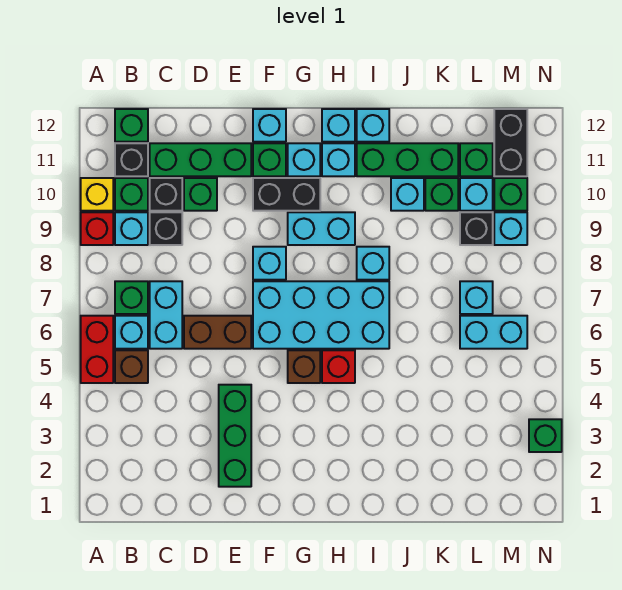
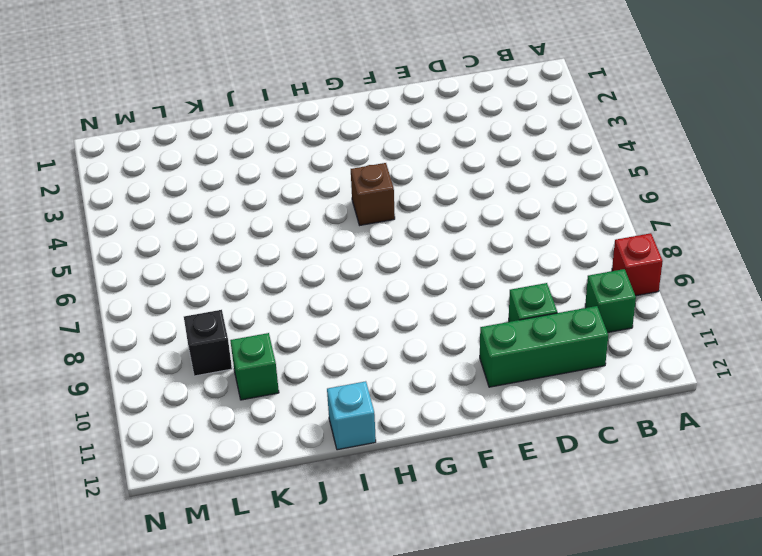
none -> red 1x2 brick [81,316,113,383]
none -> yellow 1x1 brick [81,178,113,211]
none -> brown 1x1 brick [115,350,148,383]
none -> cyan 1x1 brick [115,316,148,349]

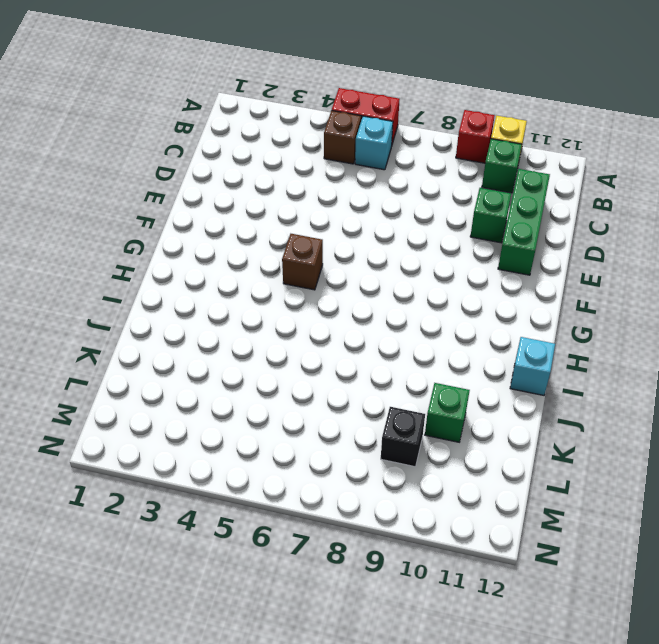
none -> green 1x1 brick [115,281,148,314]
none -> cyan 1x1 brick [115,212,148,245]
none -> black 1x1 brick [115,143,148,176]
none -> green 1x1 brick [115,109,148,142]

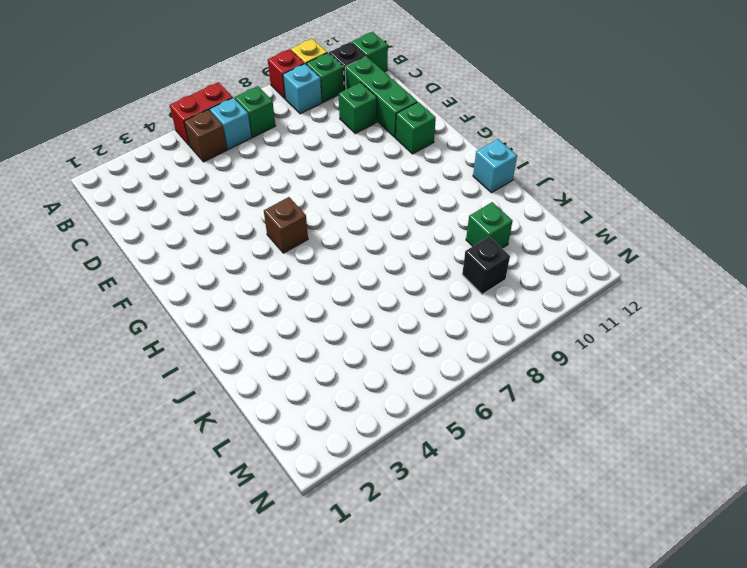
none -> cyan 1x2 brick [150,281,182,349]
none -> black 1x1 brick [150,212,182,245]
none -> black 1x1 brick [150,178,182,211]
none -> brown 1x2 brick [184,316,251,349]

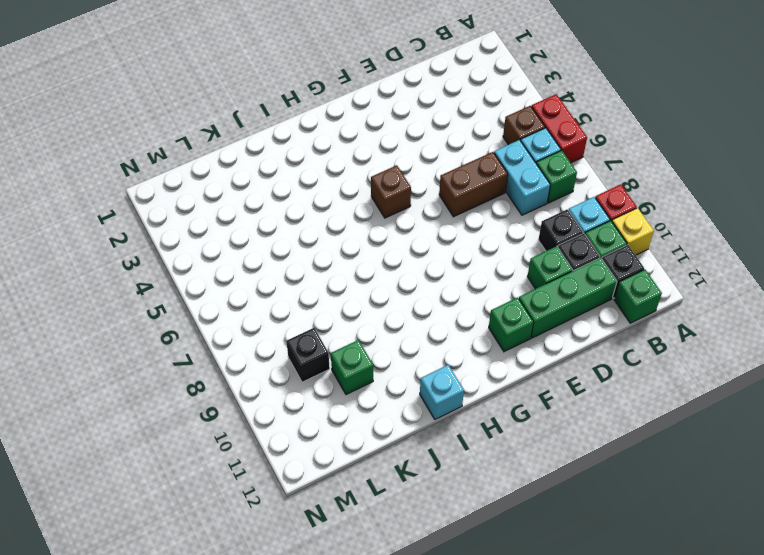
none -> green 1x3 brick [219,385,251,487]
none -> cyan 2x4 brick [253,281,389,349]
none -> cyan 1x1 brick [253,247,286,280]
none -> black 1x2 brick [253,178,320,211]

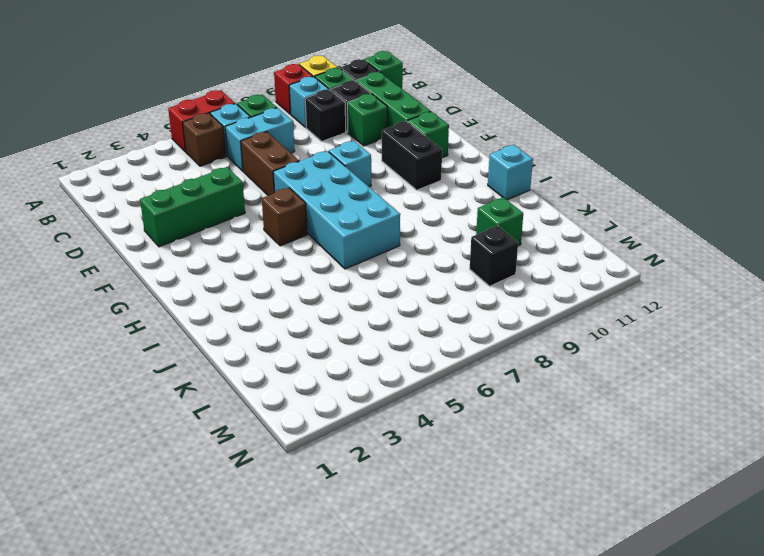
none -> cyan 1x1 brick [253,109,286,142]
none -> cyan 1x2 brick [288,212,355,245]
none -> cyan 1x1 brick [288,143,320,176]
none -> red 1x1 brick [322,350,355,383]

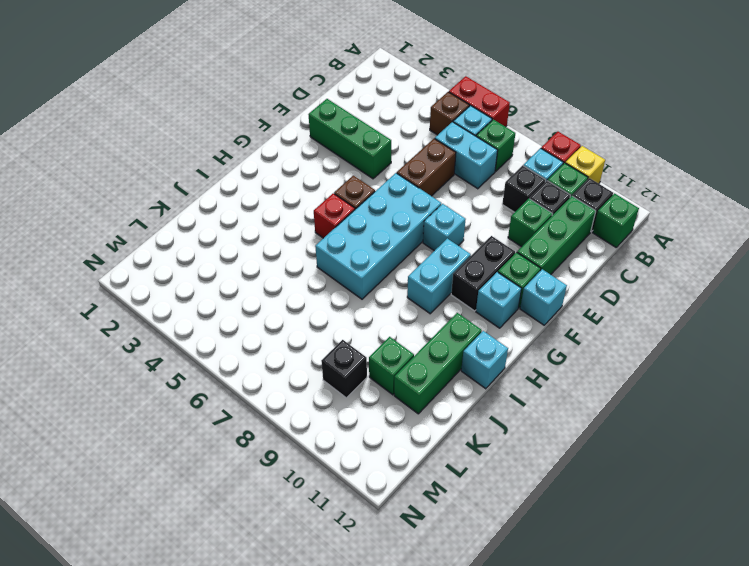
none -> cyan 1x1 brick [322,143,355,176]
none -> cyan 1x1 brick [322,109,355,142]
none -> cyan 1x1 brick [357,247,389,280]
none -> cyan 1x1 brick [391,178,424,211]

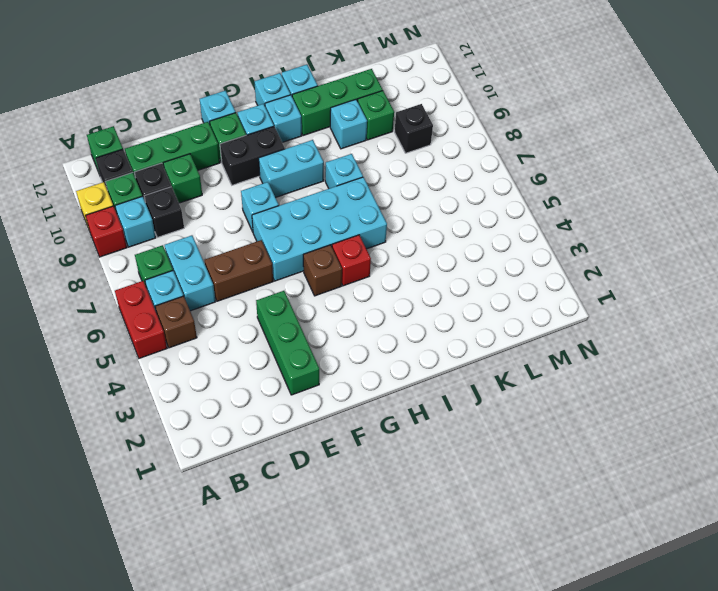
none -> cyan 1x2 brick [460,316,527,349]
none -> cyan 1x1 brick [460,281,493,314]
none -> cyan 1x1 brick [460,178,493,211]
none -> green 1x1 brick [460,143,493,176]

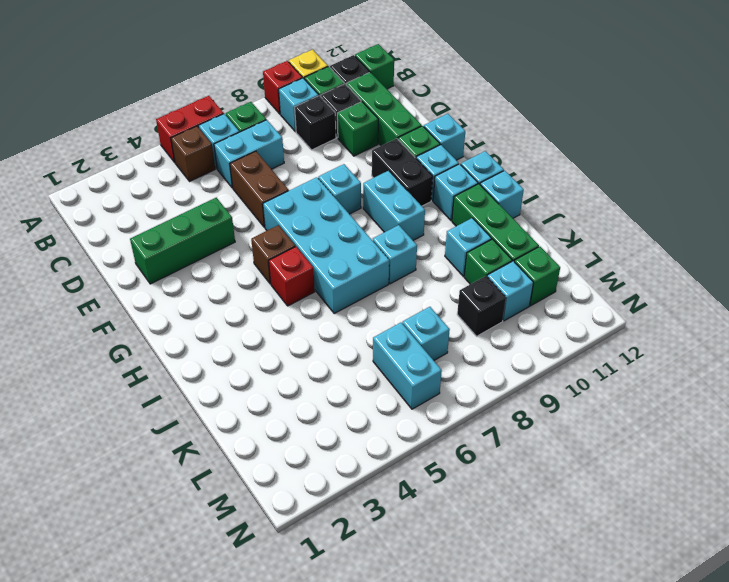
none -> cyan 1x1 brick [494,212,527,245]
none -> green 1x1 brick [494,178,527,211]
none -> black 1x2 brick [494,109,527,176]
none -> green 1x1 brick [529,419,562,452]

